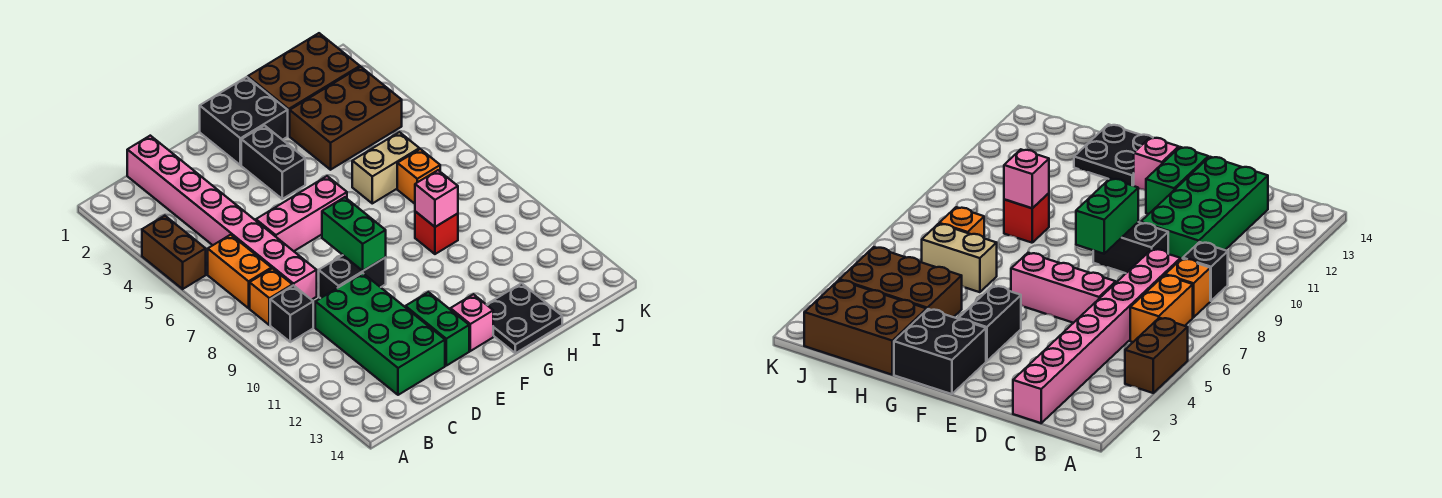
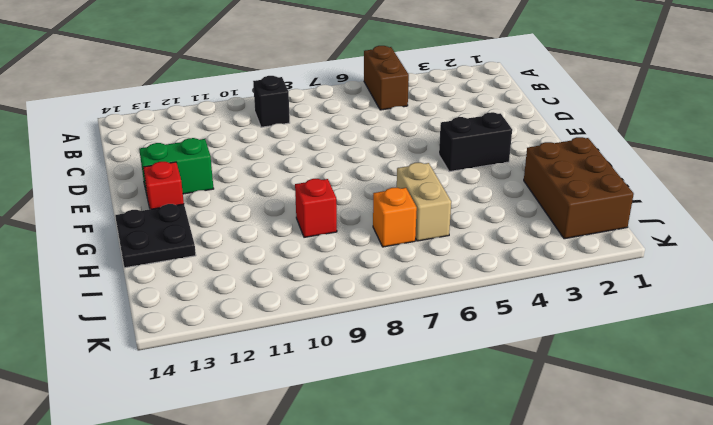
brown 1x2 brick [364,46,409,110] -> brown 1x2 brick turned to [142,216,206,289]
red 1x1 brick [143,162,184,209] -> pink 1x1 brick [451,294,493,351]
none -> orange 1x2 brick [208,235,272,308]
none -> orange 1x1 brick [250,269,292,325]
none -> pink 1x8 brick [127,136,317,300]

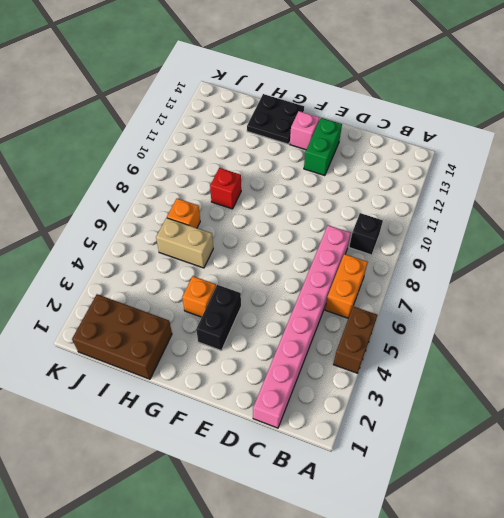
orange 1x1 brick [182,276,216,317] -> orange 1x1 brick moved to [250,269,292,325]
none -> green 2x4 brick [315,273,445,395]
none -> pink 1x3 brick [256,176,347,251]
none -> black 1x2 brick [319,255,386,298]

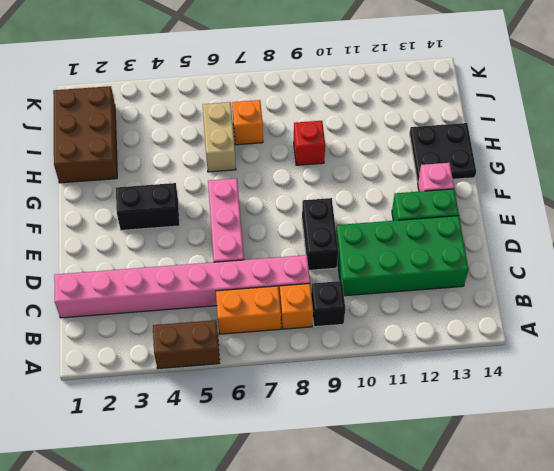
none -> black 2x2 brick [200,77,288,165]
none -> brown 2x3 brick [290,67,402,170]
none -> green 1x2 brick [322,197,386,271]

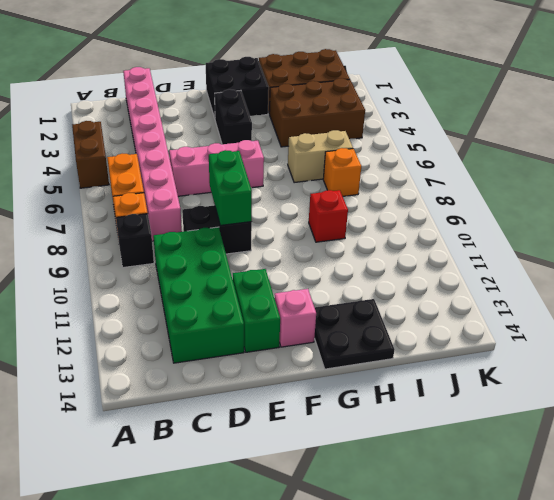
none -> pink 1x1 brick [415,170,458,227]

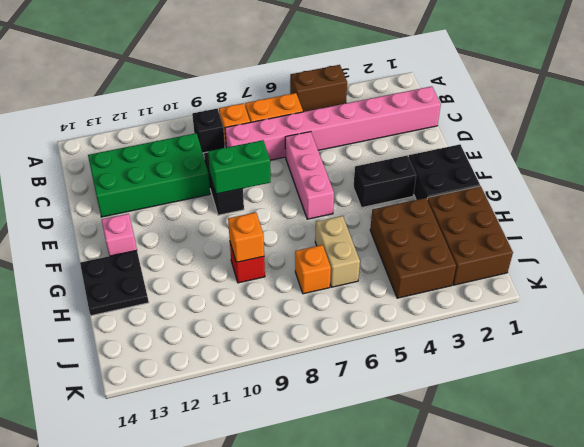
orange 1x1 brick [228,212,264,262] -> pink 1x1 brick [415,170,458,227]
none -> green 1x2 brick [405,292,469,366]

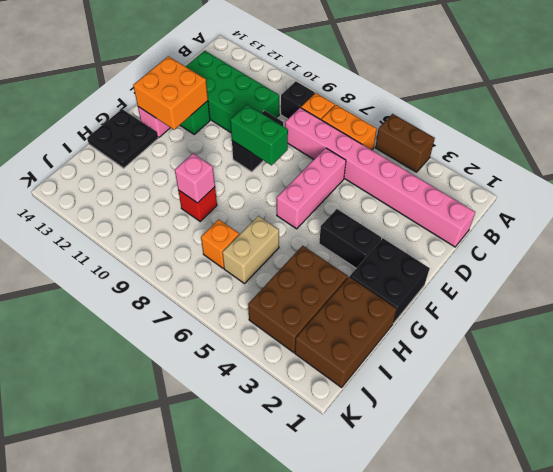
orange 2x2 brick [133,56,208,130] -> none

